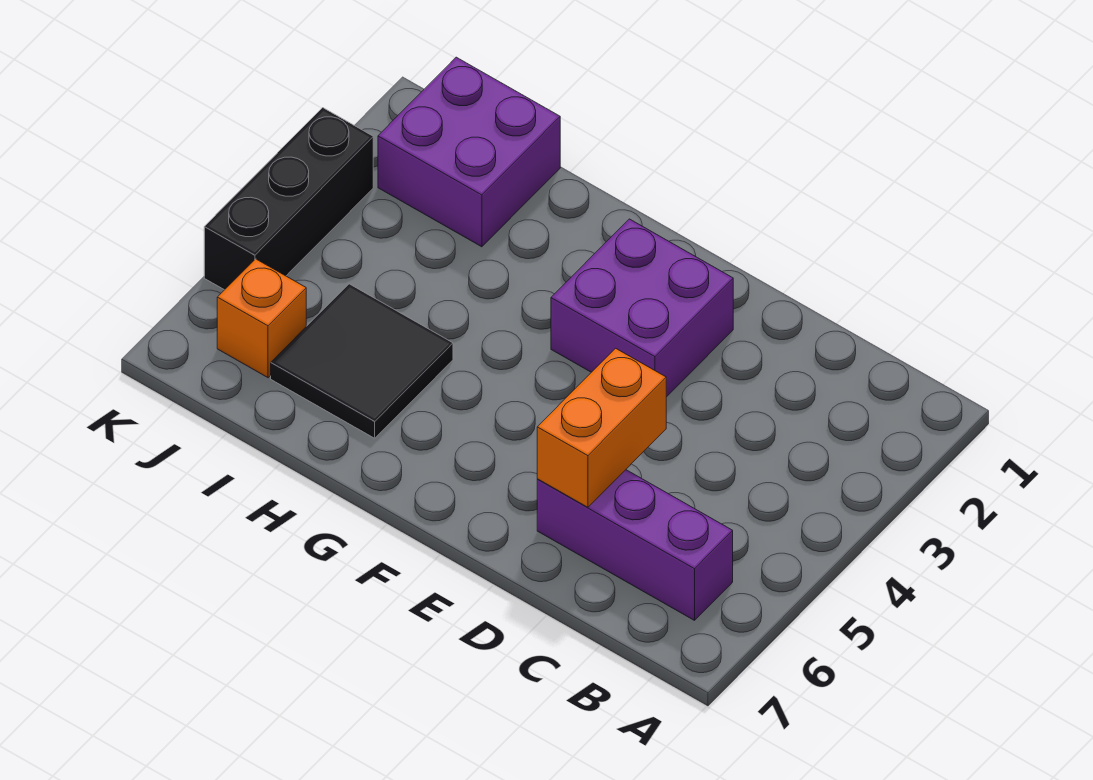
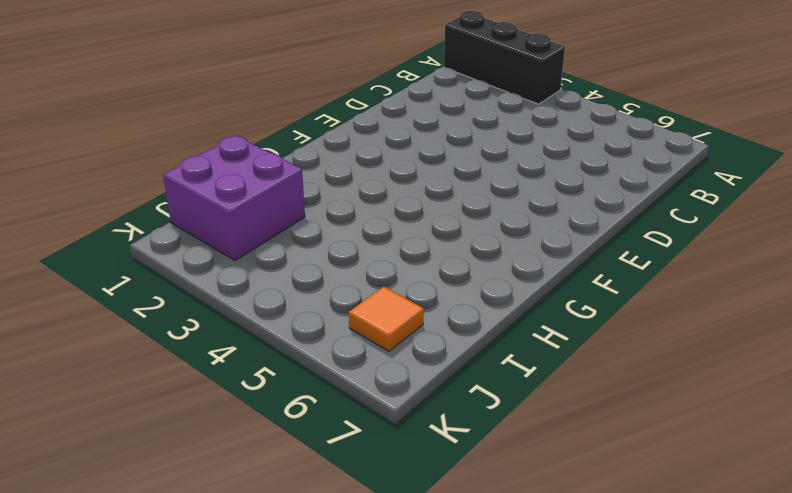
black 1x3 brick [444,11,565,104] -> black 1x3 brick moved to [204,108,373,290]
orange 1x1 tile [349,287,424,351] -> orange 1x1 brick [217,259,306,378]
none -> purple 1x3 brick [537,470,733,620]
none -> purple 2x2 brick [551,219,733,397]

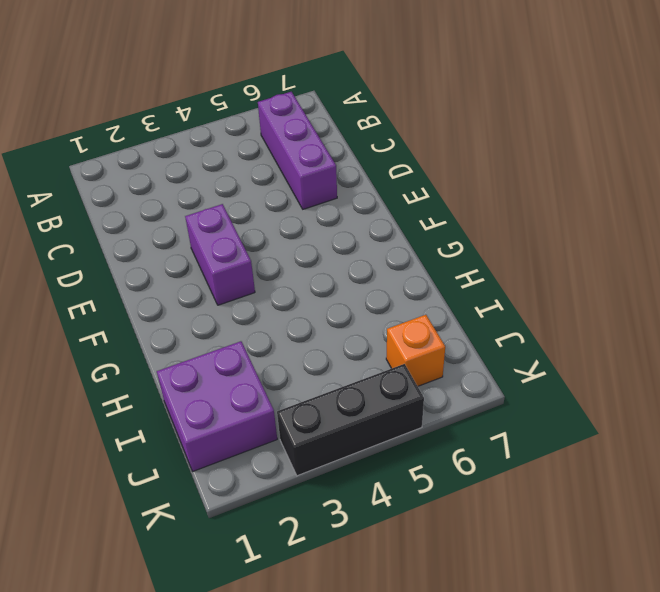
purple 1x2 brick [185,204,255,305] -> purple 2x2 brick [551,219,733,397]
none -> black 2x2 tile [271,284,453,438]
none -> orange 1x2 brick [537,348,666,507]

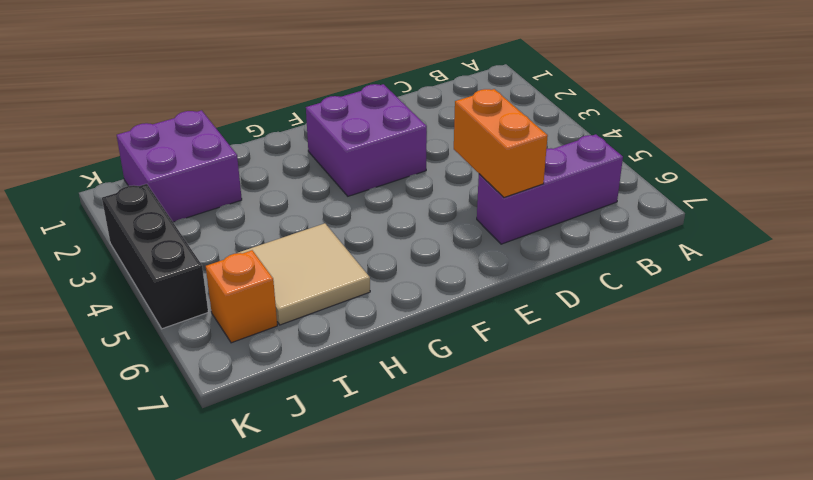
tan 2x2 tile [238,223,370,325] -> black 2x2 tile [271,284,453,438]

